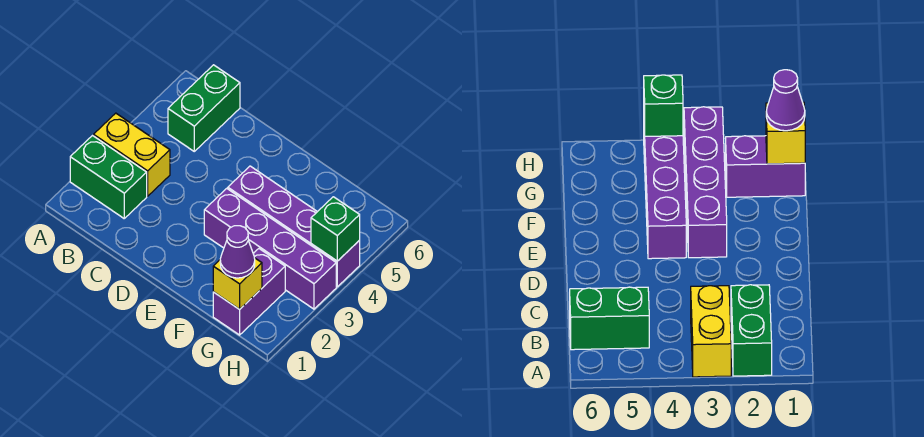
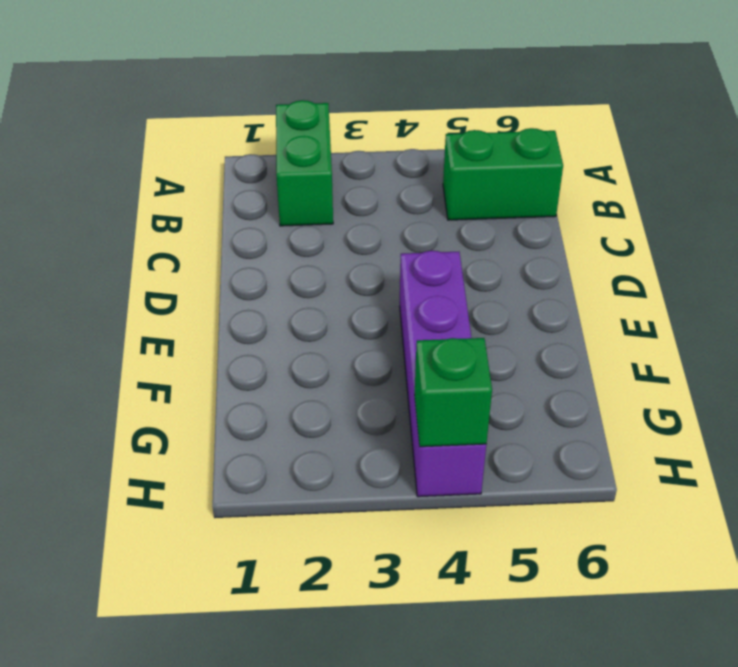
none -> yellow 1x2 brick [94,113,170,196]
none -> purple 1x4 brick [204,188,336,309]

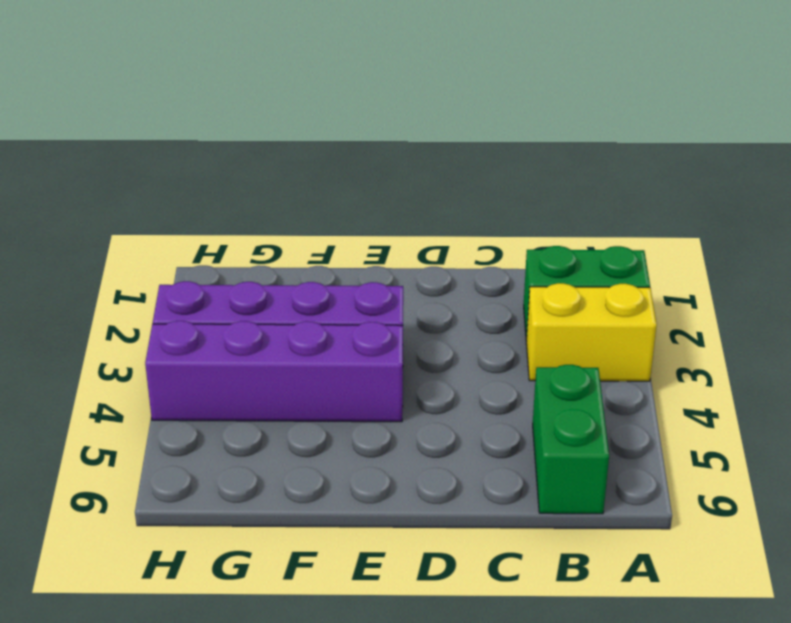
none -> purple 1x2 brick [213,249,285,335]
none -> yellow 1x1 brick [213,258,262,309]

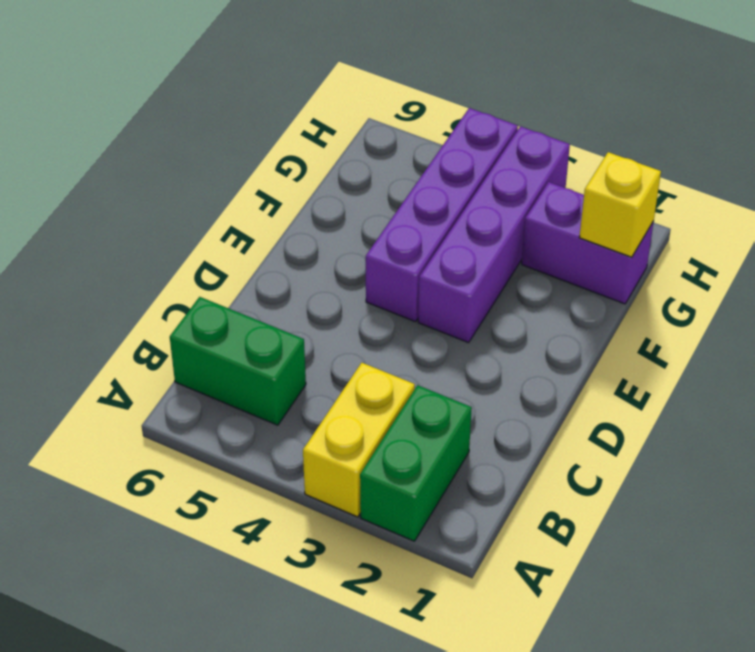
none -> green 1x1 brick [311,197,360,261]
none -> purple 1x1 cone [220,226,255,278]

